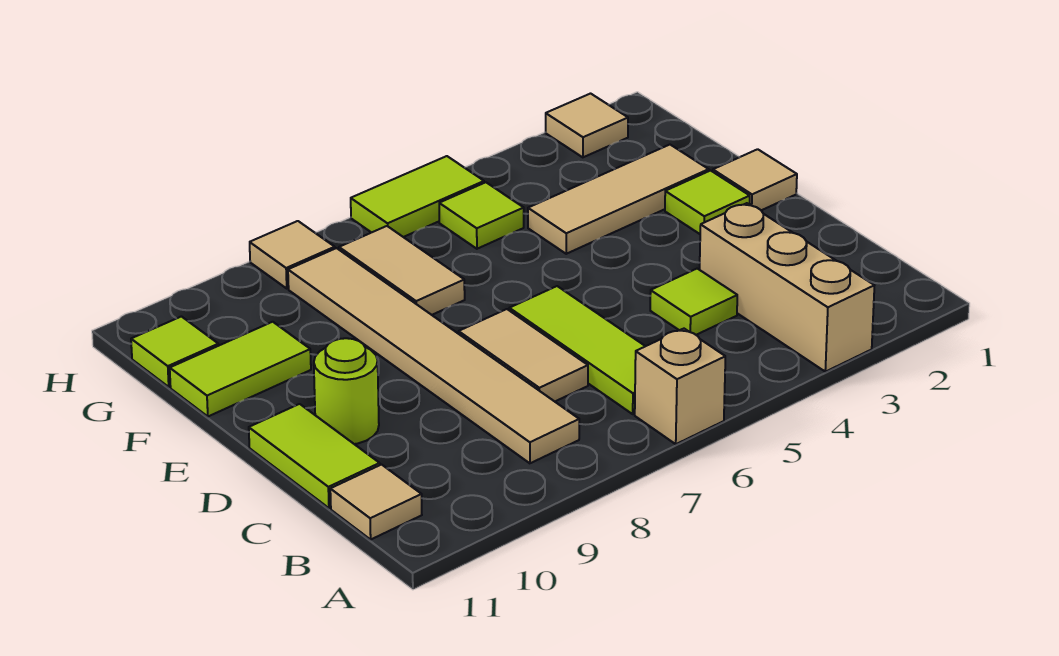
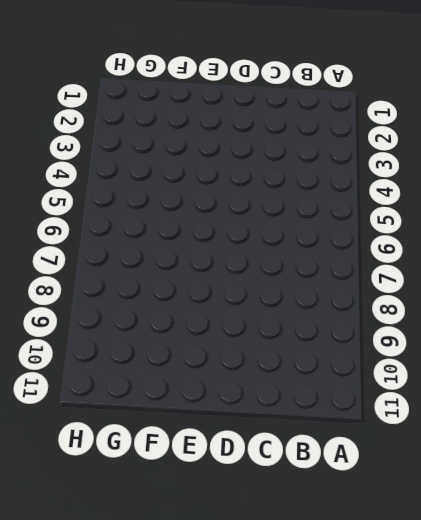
none -> tan 1x3 brick [700,203,874,372]
none -> tan 1x1 brick [635,329,725,444]
none -> lime 1x3 tile [509,286,645,414]

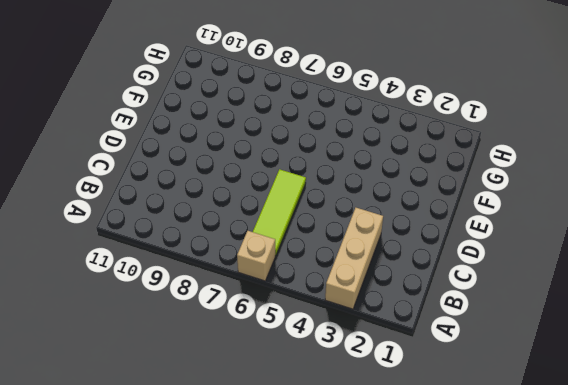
none -> tan 1x6 tile [288,248,579,463]
none -> tan 1x1 tile [330,465,422,539]
none -> lime 1x1 tile [650,269,737,335]

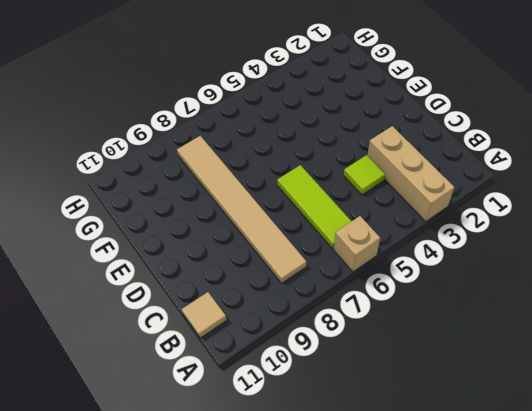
none -> tan 1x2 tile [459,309,588,401]
none -> lime 1x2 tile [249,404,380,508]
none -> lime 1x1 round brick [314,338,379,444]

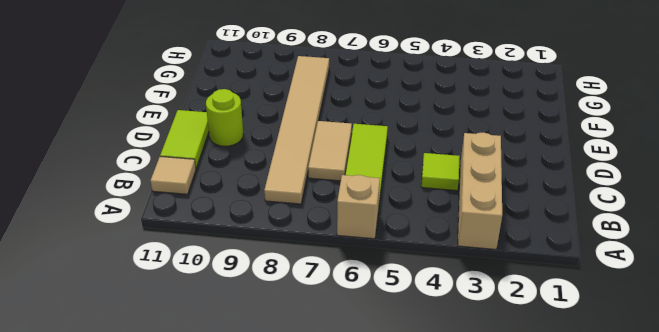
none -> tan 1x1 tile [713,149,797,210]
none -> lime 1x1 tile [665,171,750,234]
none -> tan 1x3 tile [528,145,709,254]

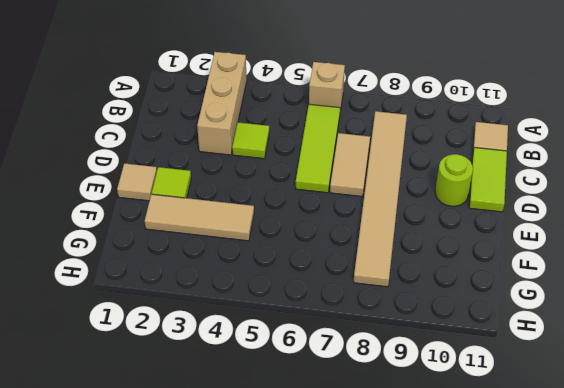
none -> tan 1x2 tile [339,226,465,315]
none -> lime 1x2 tile [170,322,311,416]
none -> lime 1x1 tile [439,182,524,249]

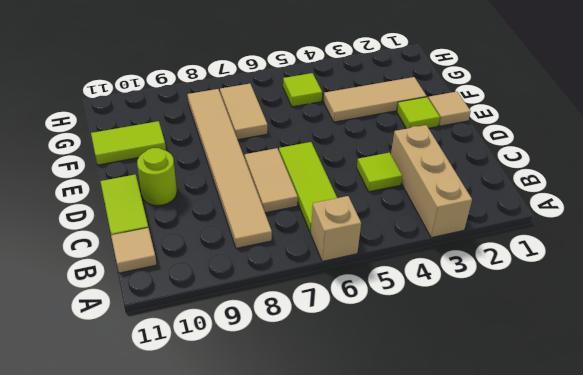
none -> lime 1x1 tile [131,317,218,387]
none -> tan 1x1 tile [546,94,628,157]
none -> lime 1x2 tile [351,156,484,237]

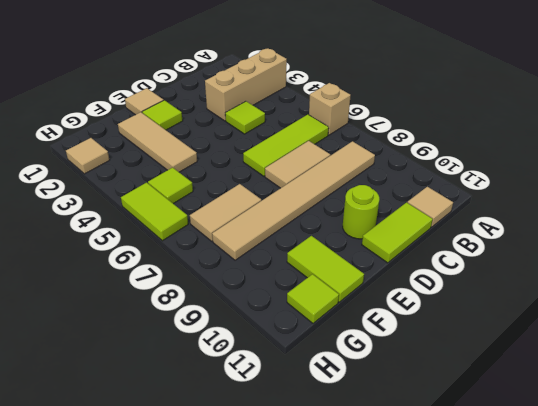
none -> tan 1x1 tile [250,221,335,288]

